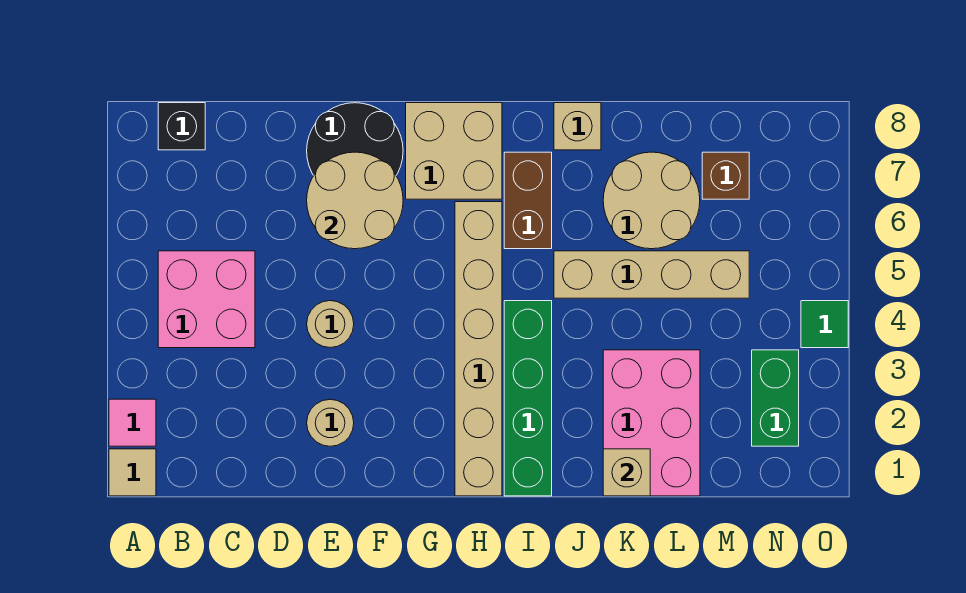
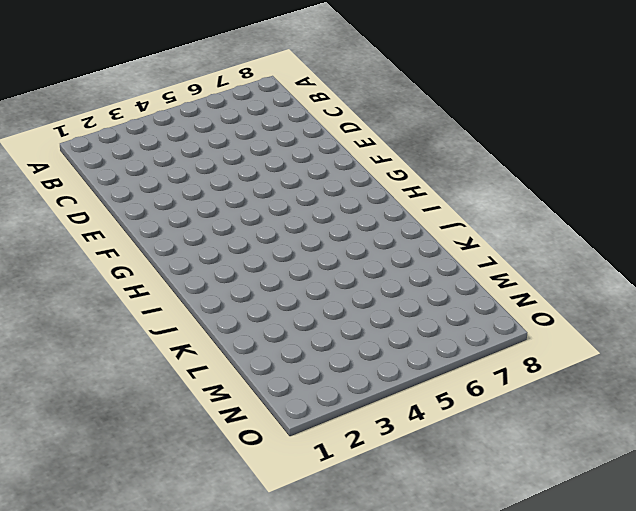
none -> tan 1x1 tile [109,449,156,496]
none -> pink 1x1 tile [109,399,156,446]
none -> pink 2x2 brick [158,251,255,348]

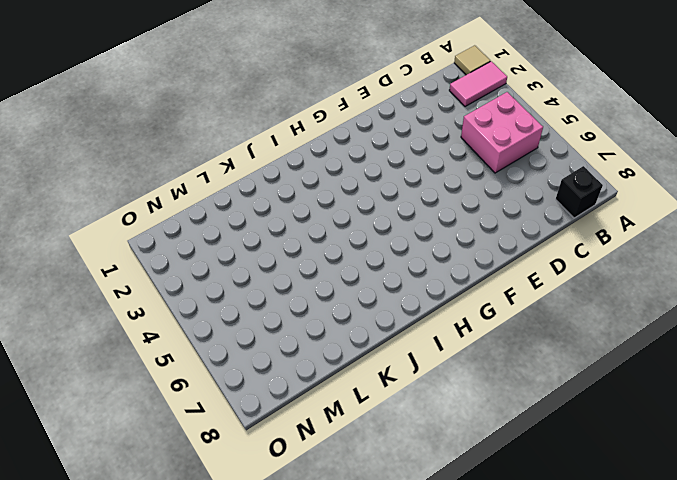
pink 1x2 tile [449,61,507,107] -> pink 1x1 tile [109,399,156,446]
none -> tan 1x1 round brick [307,399,354,446]
none -> tan 1x1 round brick [307,301,354,348]
none -> black 2x2 round brick [307,103,403,175]

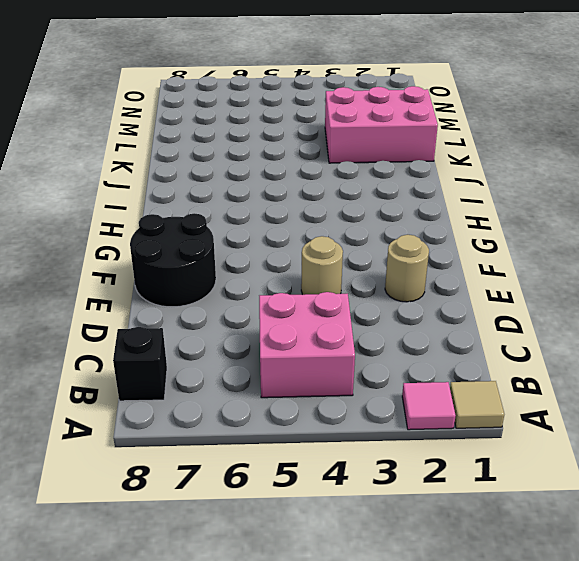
none -> tan 2x2 brick [406,103,502,199]
none -> tan 1x6 brick [455,202,502,496]
none -> green 1x4 brick [504,301,552,496]

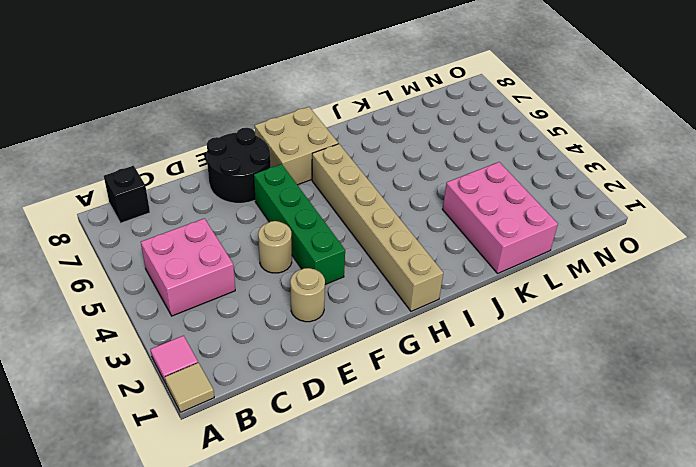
green 1x4 brick [254,164,345,285] -> green 1x4 brick moved to [504,301,552,496]
none -> brown 1x2 brick [504,152,552,249]
none -> tan 1x4 brick [554,251,749,298]
none -> tan 1x1 brick [554,103,601,150]

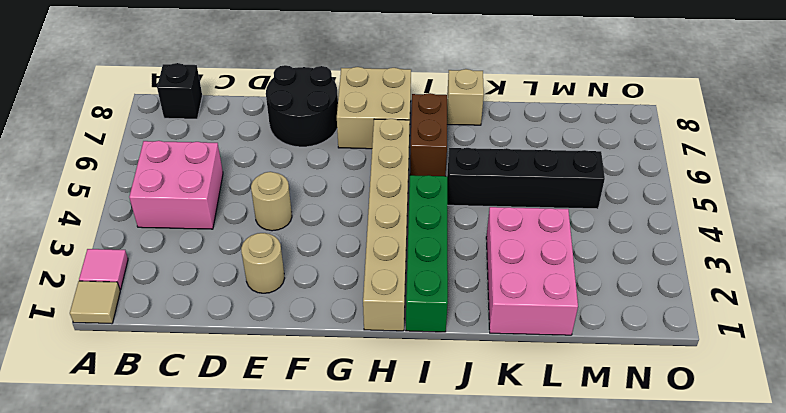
black 1x4 brick [447,148,605,209] -> tan 1x4 brick [554,251,749,298]
none -> tan 2x2 round brick [603,152,700,249]
none -> brown 1x1 brick [702,152,749,199]
none -> green 1x2 brick [752,350,799,446]

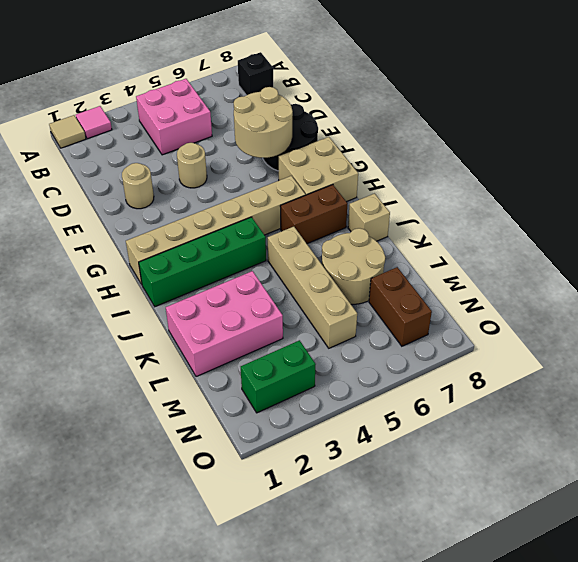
brown 1x2 brick [369,267,432,346] -> brown 1x1 brick [702,152,749,199]
none -> green 1x1 tile [801,301,848,348]
none -> tan 1x1 brick [603,449,650,496]

